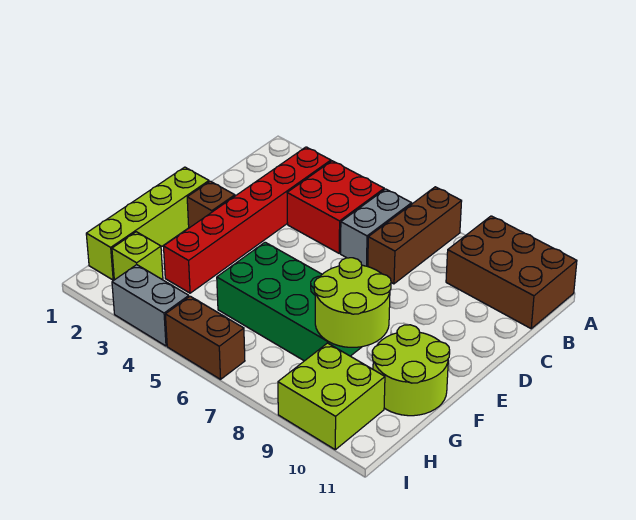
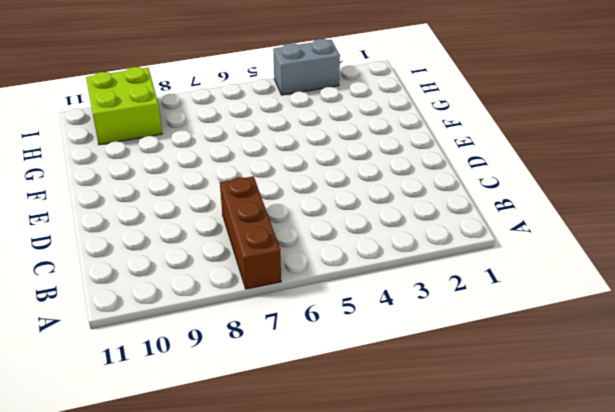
none -> brown 2x3 brick [446,216,577,329]
none -> red 1x6 brick [163,147,331,293]
none -> red 2x2 brick [287,161,384,253]

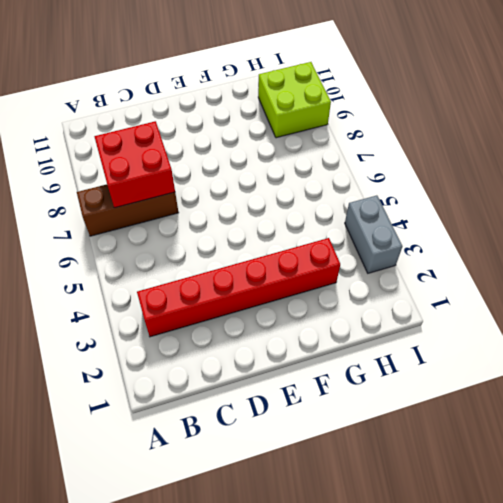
red 2x2 brick [94,121,175,208] -> red 2x2 brick moved to [287,161,384,253]
none -> brown 2x3 brick [446,216,577,329]
none -> grey 1x2 brick [341,189,412,266]
none -> lime 1x4 brick [86,167,209,280]

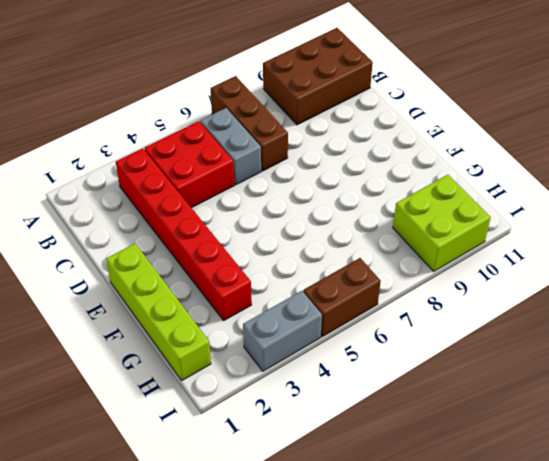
none -> brown 1x1 brick [187,181,235,228]
none -> green 2x4 brick [217,242,361,361]
none -> lime 2x2 round brick [372,325,450,416]

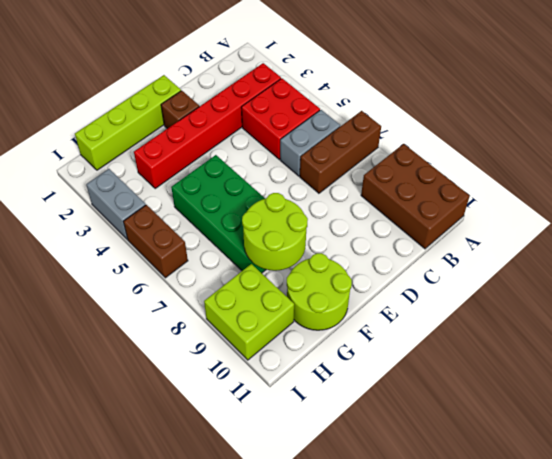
none -> lime 1x1 brick [112,232,163,280]

